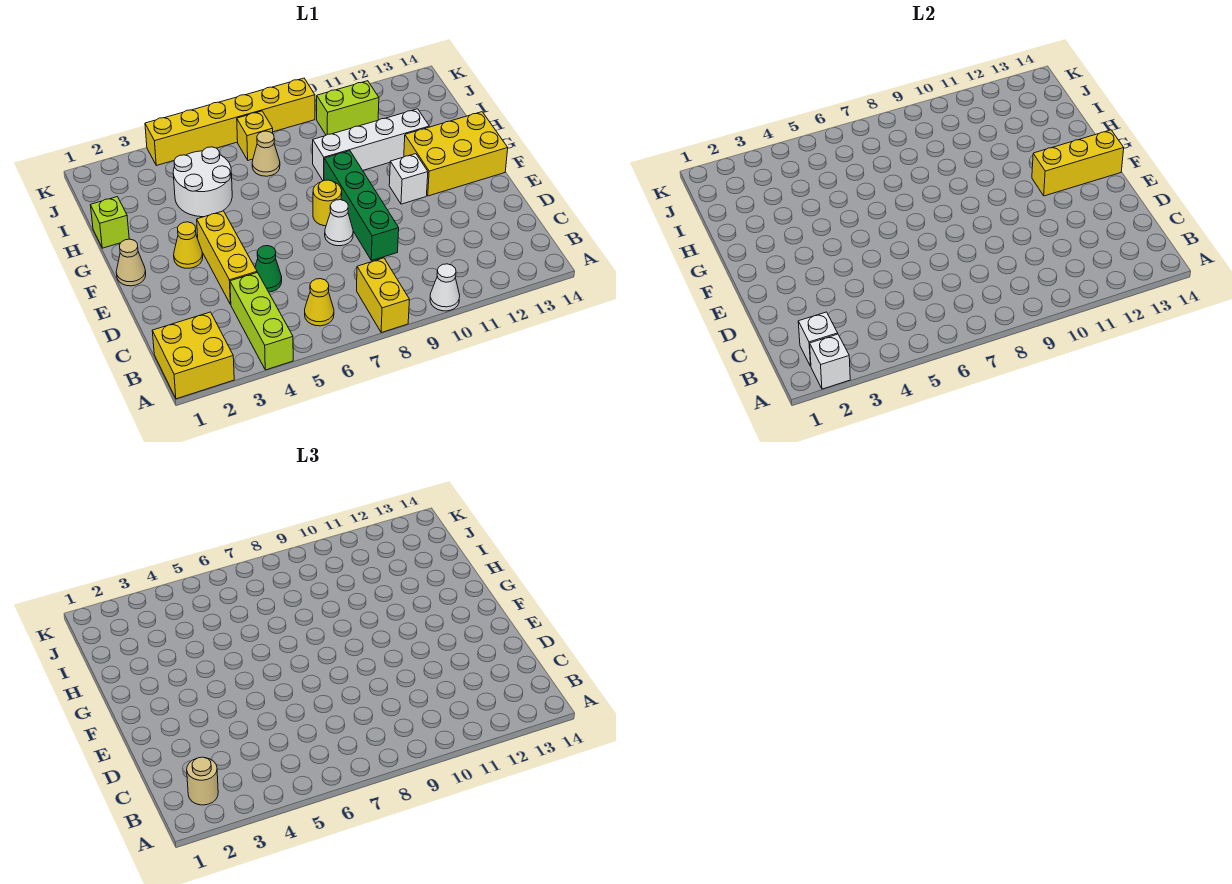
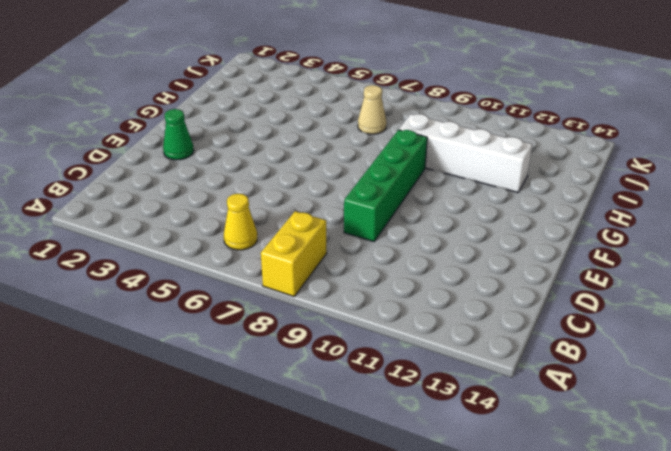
green 1x1 cone [163,109,194,160] -> green 1x1 cone moved to [255,246,282,292]
none -> yellow 2x2 brick [152,312,234,399]
none -> lime 1x3 brick [230,273,293,370]
none -> white 1x1 cone [430,264,460,311]

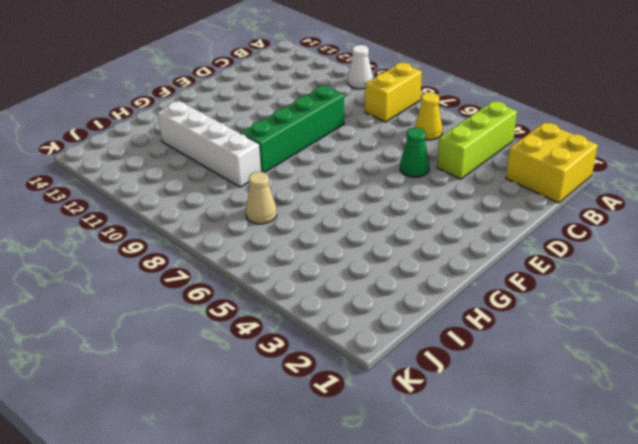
none -> yellow 1x3 brick [197,211,257,304]
none -> white 1x1 cone [325,200,353,246]
none -> tan 1x1 cone [116,239,146,286]

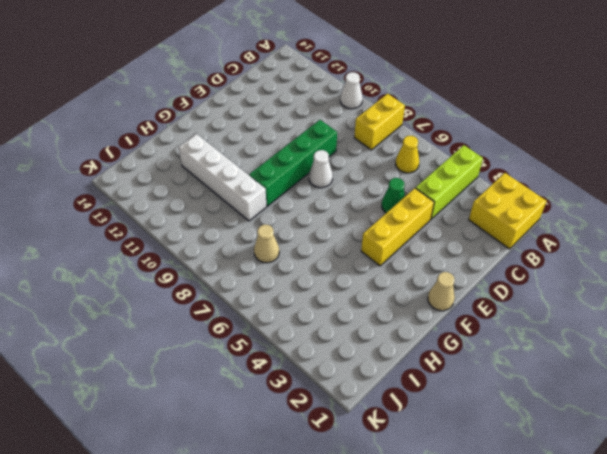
none -> yellow 1x1 cone [174,222,203,268]
none -> yellow 1x1 round brick [313,180,342,226]
none -> white 1x1 brick [389,154,428,204]

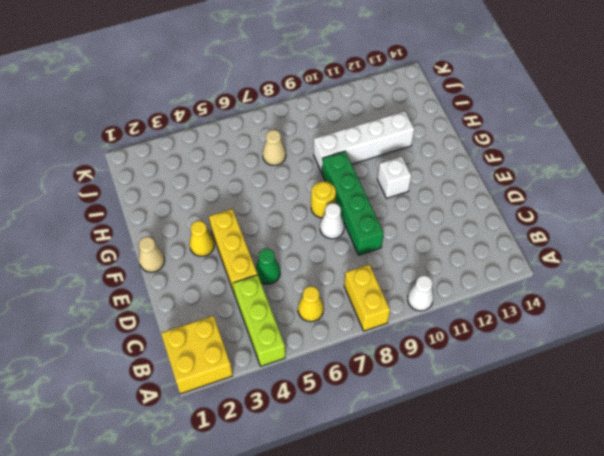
none -> yellow 2x3 brick [404,112,508,196]
none -> lime 1x1 brick [91,197,129,248]
none -> white 2x2 round brick [173,147,232,217]

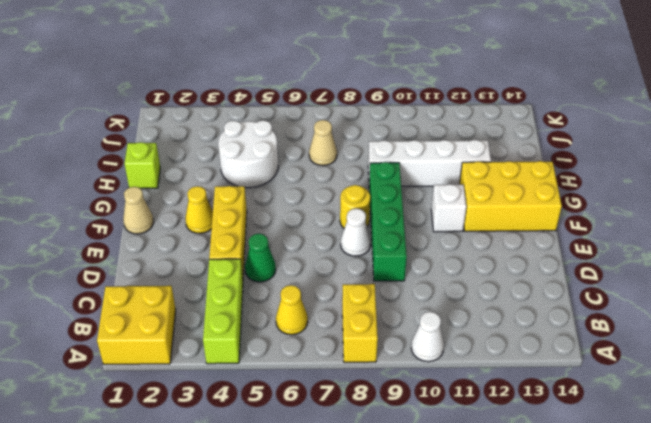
none -> yellow 1x1 brick [237,111,273,160]
none -> lime 1x2 brick [317,81,379,135]
none -> yellow 1x6 brick [145,78,315,166]

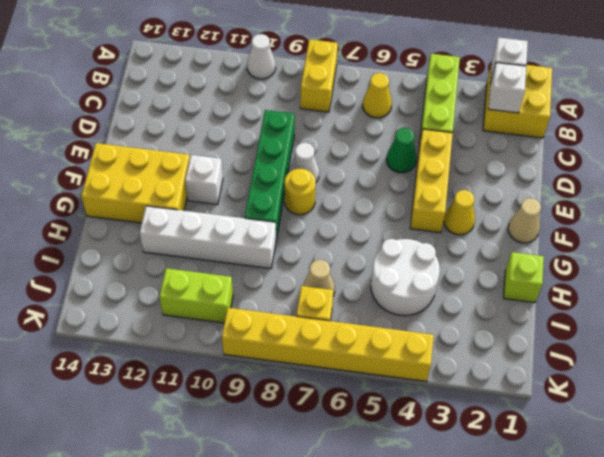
none -> yellow 1x3 brick [1032,130,1124,196]
none -> tan 1x1 round brick [187,757,218,805]

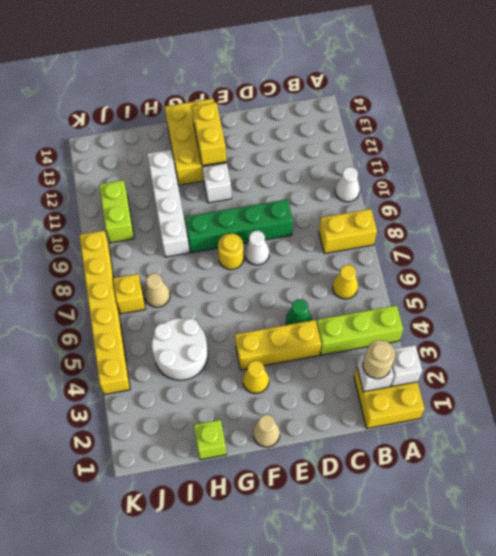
yellow 1x2 brick [192,102,226,166] -> yellow 1x3 brick [1032,130,1124,196]

